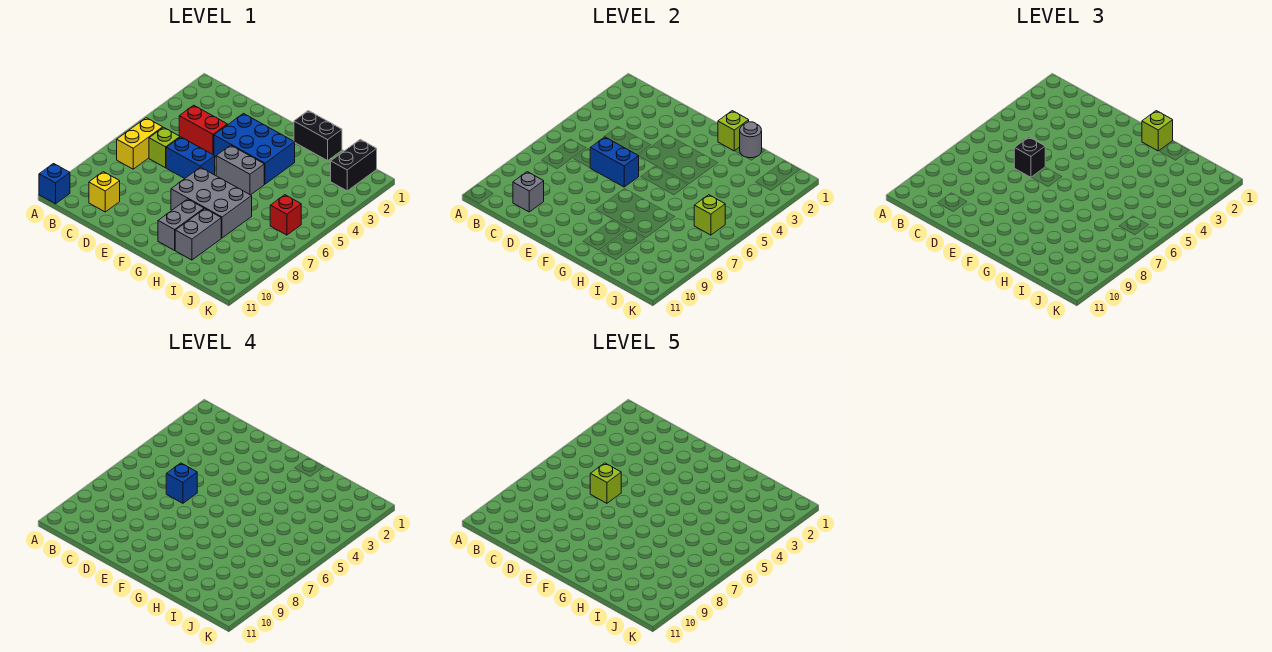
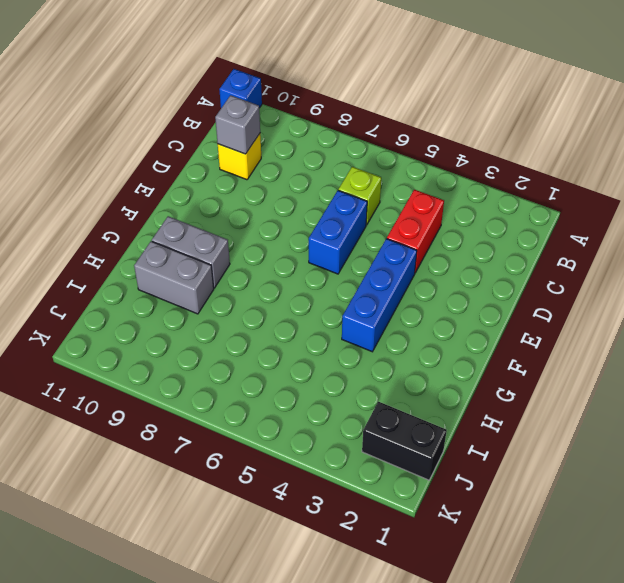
blue 1x3 brick [342,239,417,352] -> blue 2x3 brick [214,114,295,184]
none -> yellow 1x2 brick [117,118,163,169]
none -> grey 1x2 brick [216,145,264,195]
none -> grey 2x3 brick [171,167,252,238]

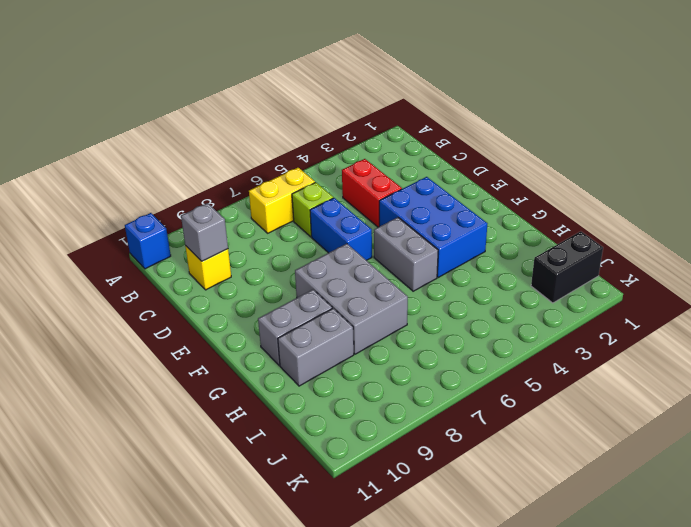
none -> black 1x2 brick [294,111,342,161]
none -> red 1x1 brick [270,195,301,235]
none -> blue 1x2 brick [590,137,639,187]

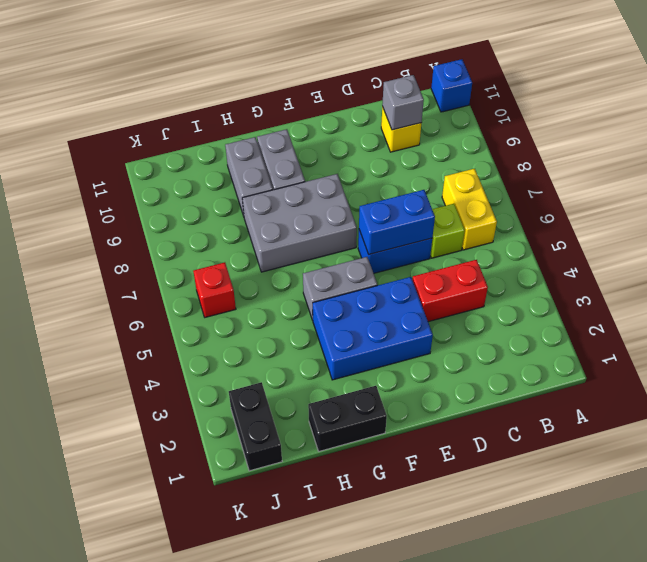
none -> lime 1x1 brick [718,111,749,151]
none -> grey 1x1 round brick [740,122,762,158]
none -> lime 1x1 brick [694,195,725,235]

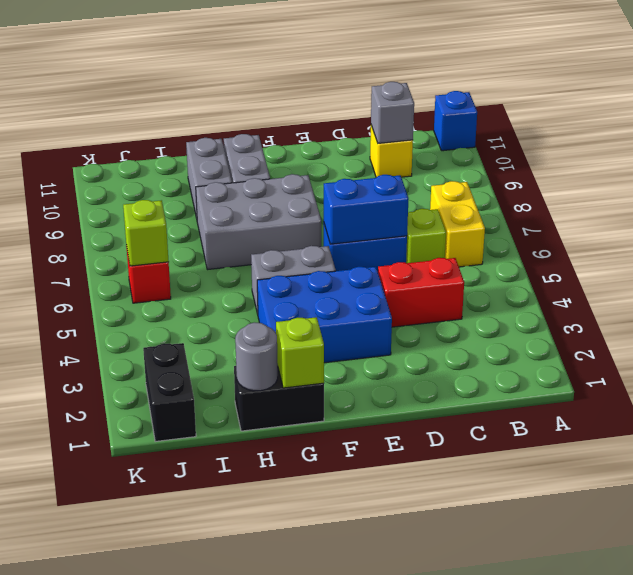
none -> black 1x1 brick [1014,137,1045,177]
none -> lime 1x1 brick [1142,111,1173,151]
none -> blue 1x1 brick [166,463,197,503]

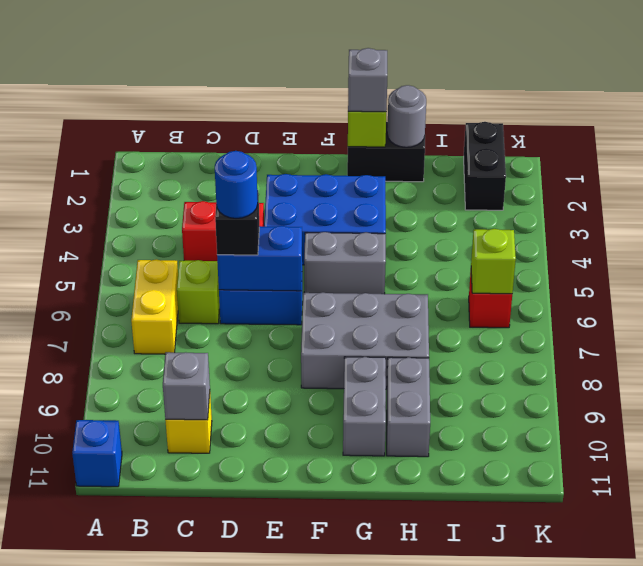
blue 1x1 round brick [215,151,258,218] -> blue 1x1 brick [166,463,197,503]
grey 1x1 brick [348,48,387,112] -> lime 1x1 brick [1142,111,1173,151]
none -> lime 1x1 brick [590,463,621,503]

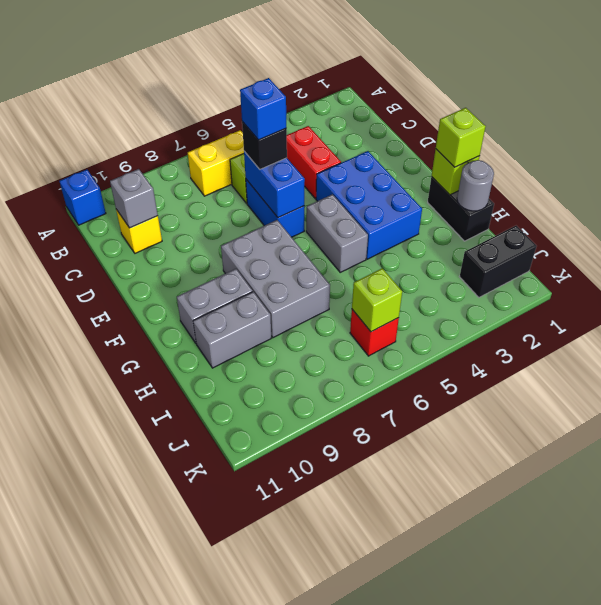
none -> lime 1x1 brick [590,463,621,503]

